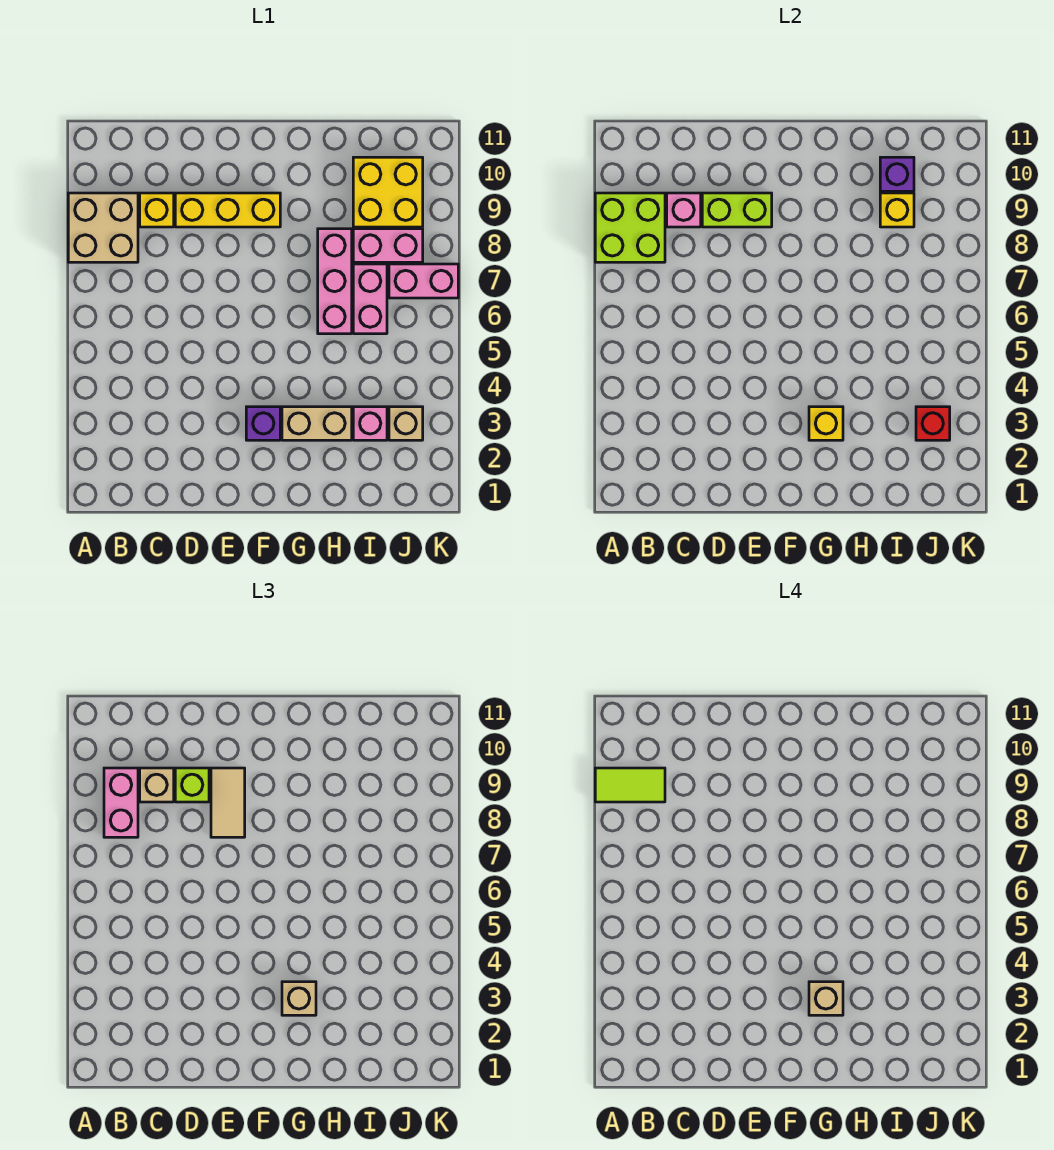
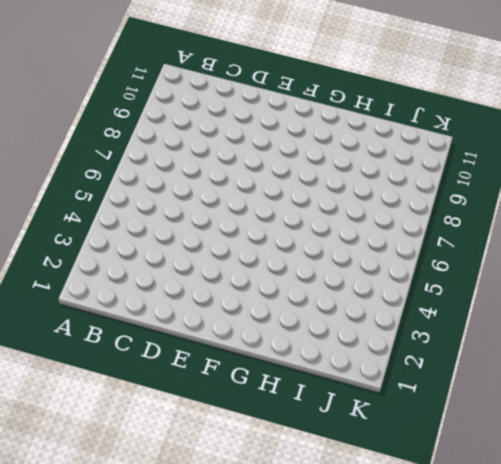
none -> tan 2x2 brick [68,193,138,262]
none -> yellow 1x1 brick [140,193,174,227]
none -> yellow 1x3 brick [175,193,280,227]

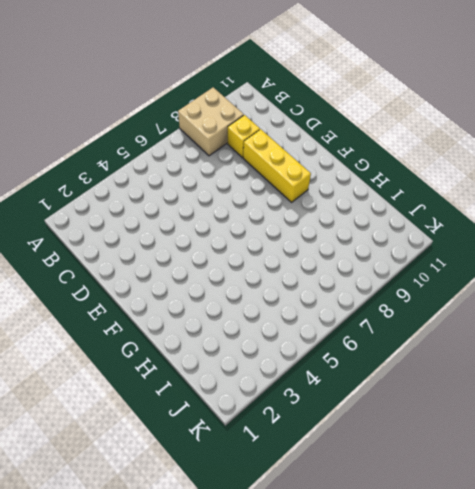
none -> purple 1x1 brick [246,407,280,440]
none -> tan 1x2 brick [282,407,352,440]
none -> pink 1x3 brick [318,229,352,334]

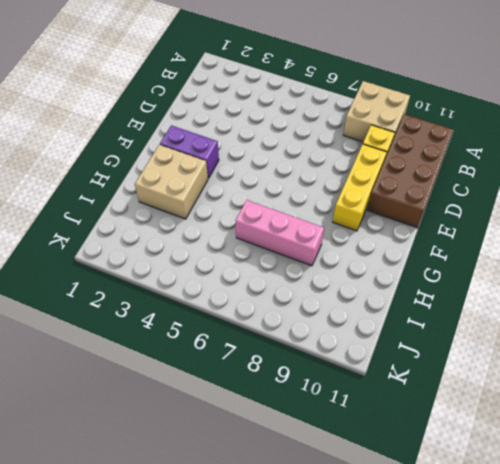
brown 2x4 brick [367,114,453,228] -> none
purple 1x2 brick [160,125,219,178] -> purple 1x1 brick [246,407,280,440]
tan 2x2 brick [135,145,208,219] -> tan 1x2 brick [282,407,352,440]
none -> pink 1x1 brick [353,407,387,440]
none -> pink 1x2 brick [353,264,387,334]
none -> pink 1x2 brick [353,229,423,262]

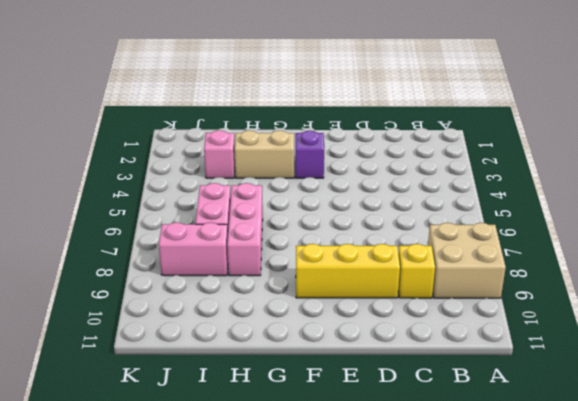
none -> yellow 2x2 brick [353,157,423,227]
none -> tan 1x1 brick [389,407,423,440]
none -> pink 1x2 brick [389,264,458,298]

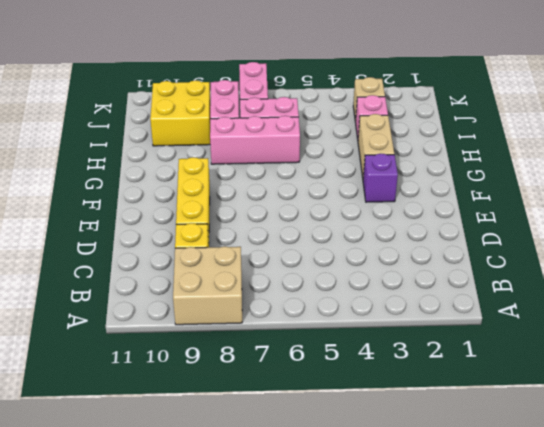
none -> lime 2x2 brick [595,193,665,262]
none -> pink 1x1 brick [667,193,701,227]
none -> lime 1x2 brick [702,193,772,227]

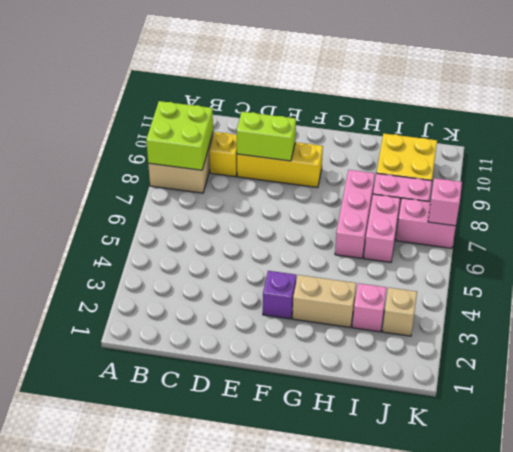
pink 1x1 brick [428,178,462,226] -> pink 1x1 brick moved to [667,193,701,227]
none -> yellow 1x1 brick [809,407,843,440]
none -> yellow 1x1 brick [880,193,914,227]
none -> purple 1x1 brick [880,157,914,191]

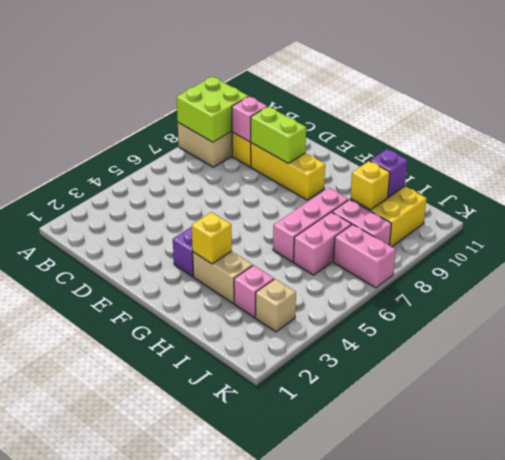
none -> red 1x1 brick [916,407,950,440]
none -> pink 1x2 brick [104,768,138,837]
none -> tan 1x1 brick [140,768,174,802]

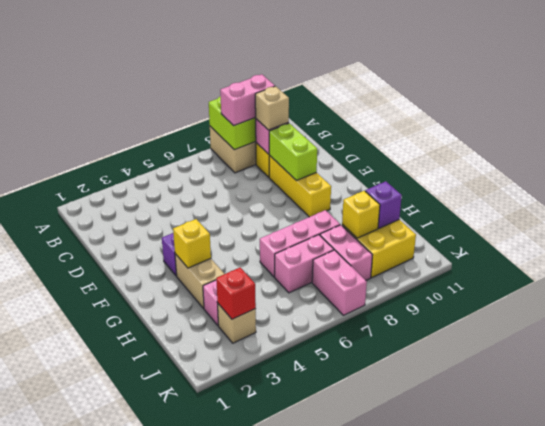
none -> lime 1x1 brick [175,768,209,802]
none -> tan 1x2 tile [211,768,245,837]
none -> tan 1x1 brick [282,982,316,1015]

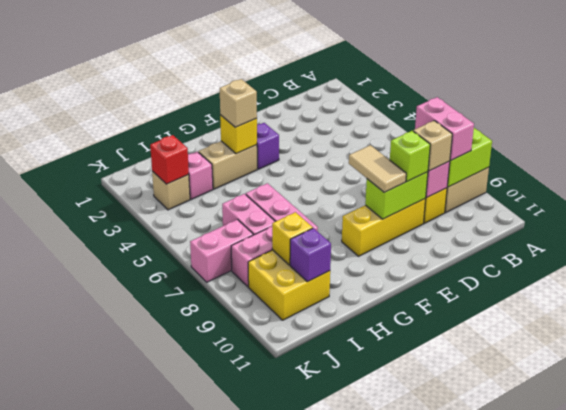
none -> lime 1x2 tile [595,768,665,802]
none -> tan 1x1 brick [809,982,843,1015]

